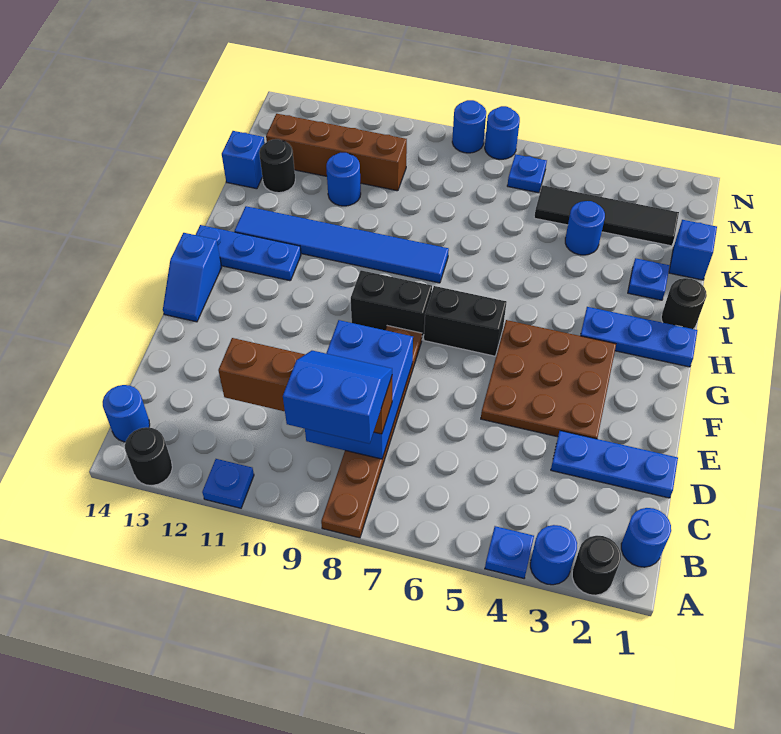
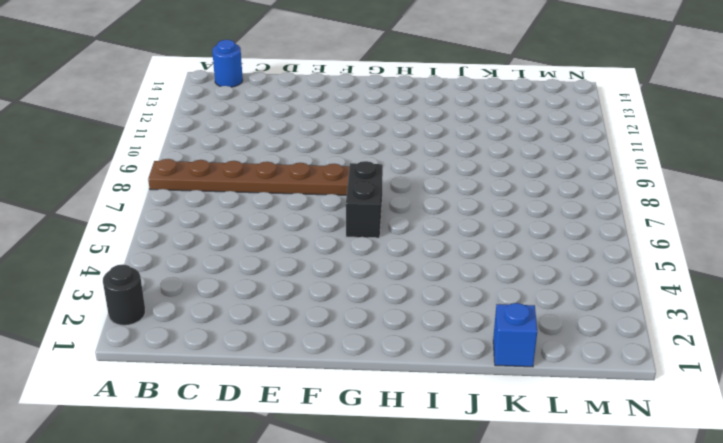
none -> blue 1x1 round brick [530,525,577,585]
none -> blue 1x1 plate [485,526,534,578]
none -> blue 1x1 plate [202,459,254,508]
none -> black 1x1 round brick [125,427,172,486]

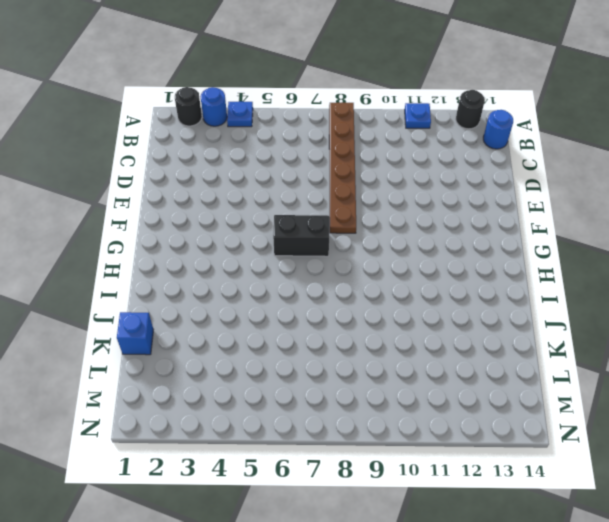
none -> blue 1x1 round brick [621,508,671,567]
none -> blue 1x3 plate [551,431,678,498]
none -> brown 3x3 plate [481,320,616,439]
none -> blue 1x2 slope [163,233,222,322]

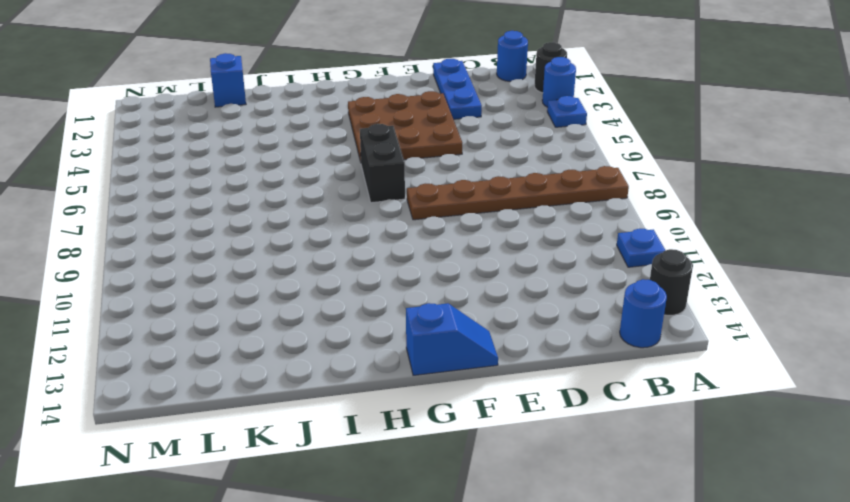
none -> black 1x2 brick [351,270,432,339]
none -> blue 1x3 plate [580,307,697,367]
none -> blue 1x3 plate [196,225,301,281]
none -> black 1x1 round brick [661,278,707,329]

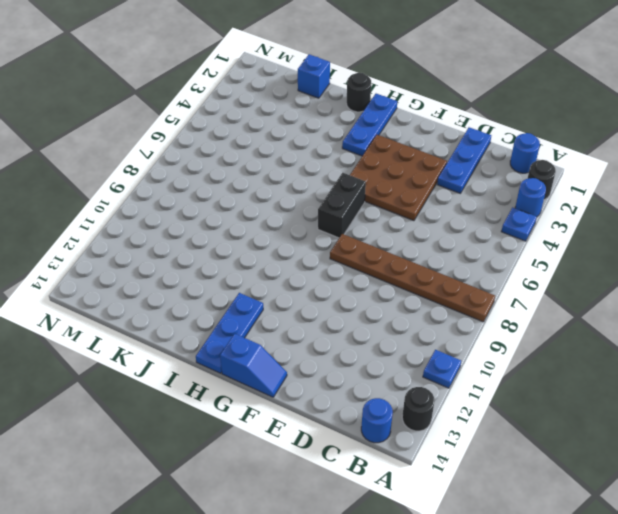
none -> black 1x2 brick [351,270,432,339]
none -> blue 1x6 tile [234,206,449,283]
none -> blue 1x1 plate [628,258,670,300]
none -> blue 1x1 round brick [565,201,605,255]

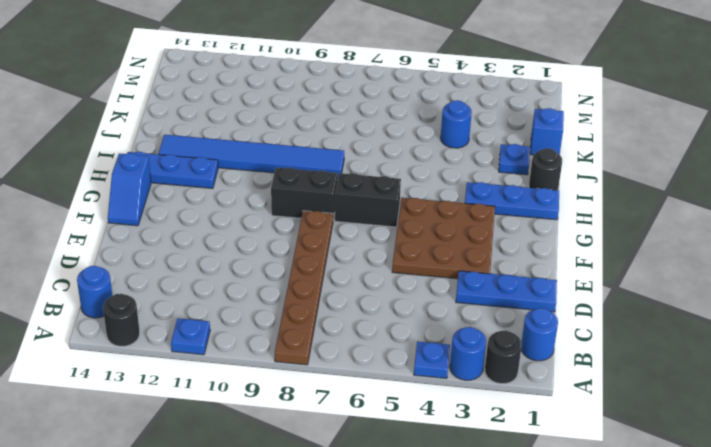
none -> blue 1x1 round brick [326,153,361,206]
none -> black 1x1 round brick [259,139,295,193]
none -> blue 1x1 brick [222,131,265,189]
none -> black 1x4 tile [534,185,679,246]

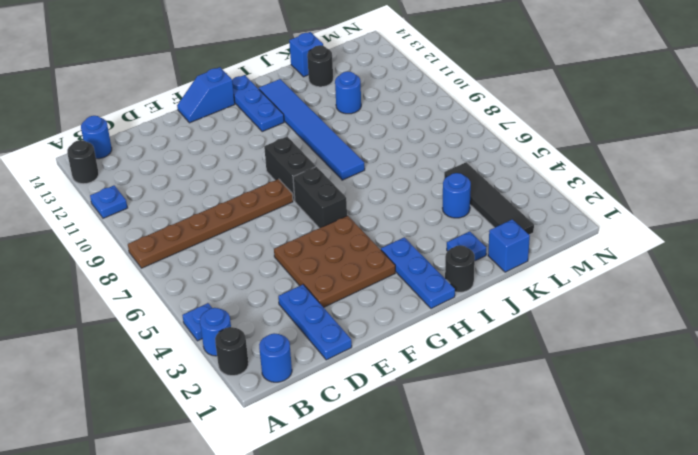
none -> brown 1x4 brick [266,114,407,191]
none -> blue 1x1 plate [507,154,547,193]
none -> blue 1x1 round brick [485,106,520,159]
none -> blue 1x1 round brick [452,100,486,153]

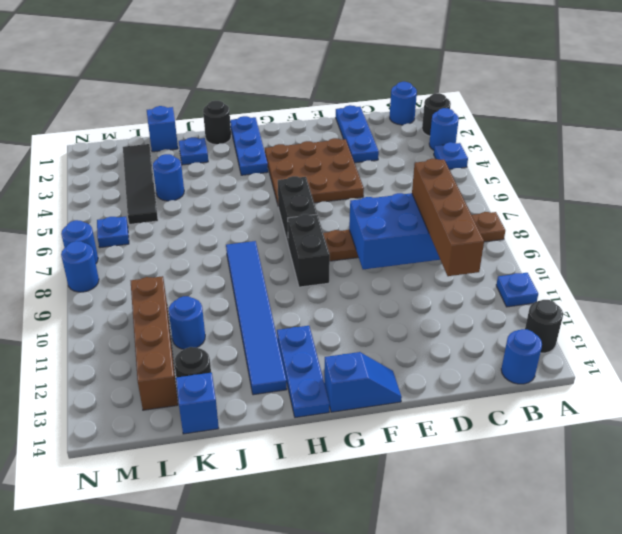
none -> blue 2x2 slope [283,351,392,444]

